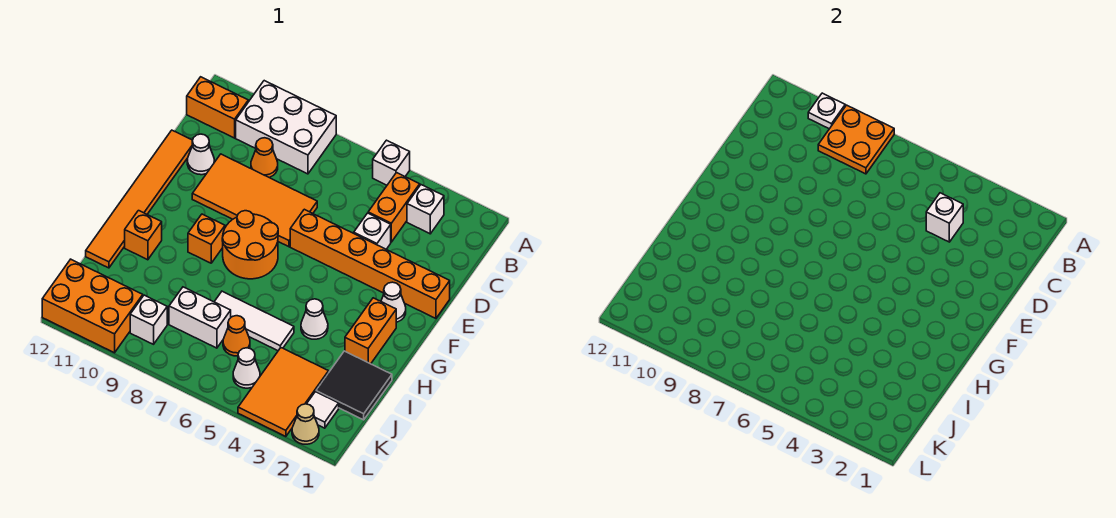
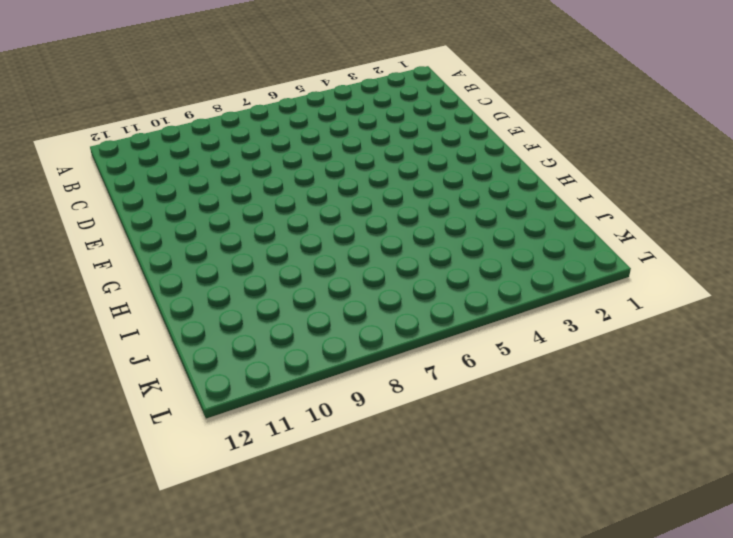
none -> white 1x1 brick [373,140,410,185]
none -> white 2x3 brick [236,81,336,174]
none -> white 1x1 brick [407,185,444,234]
none -> orange 1x2 brick [368,173,420,242]

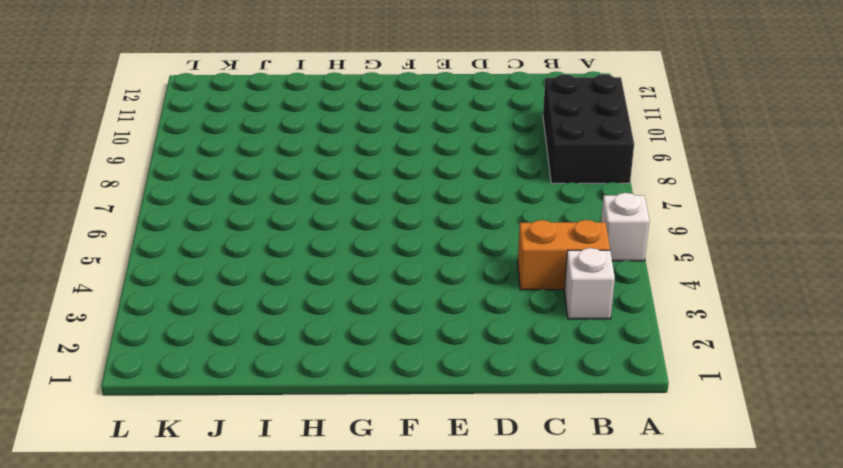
black 2x3 brick [543,74,634,184] -> white 2x3 brick [236,81,336,174]
none -> orange 1x2 brick [187,77,248,138]
none -> orange 1x1 cone [251,138,278,178]
none -> white 1x1 brick [354,213,391,249]
none -> orange 2x4 tile [192,154,317,247]

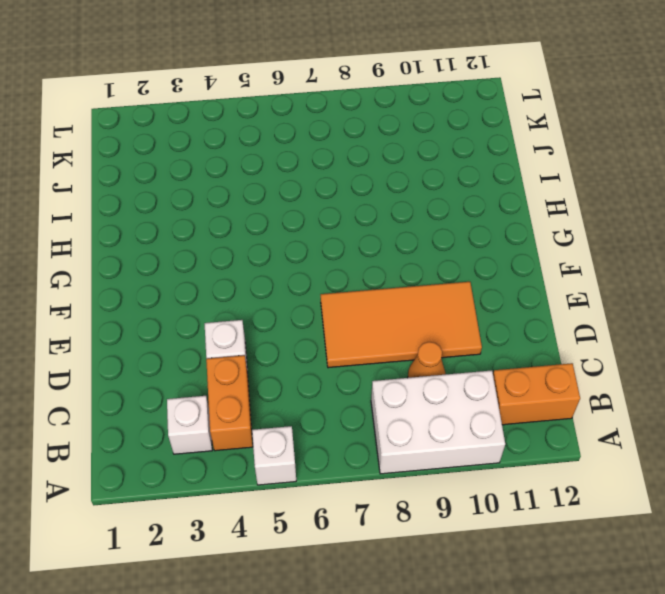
none -> white 1x1 cone [187,134,214,175]
none -> orange 1x6 tile [86,130,193,268]
none -> orange 1x6 brick [290,209,450,318]
none -> white 1x1 cone [381,282,406,322]

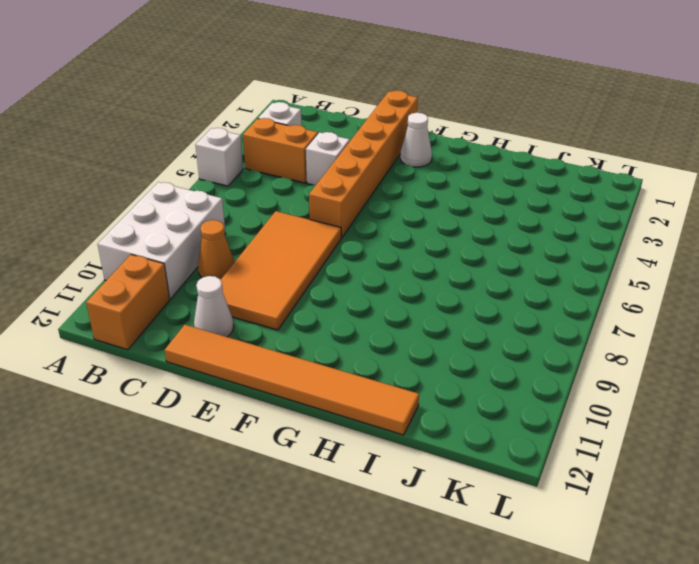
none -> orange 2x2 round brick [222,211,278,279]
none -> orange 1x2 brick [345,298,396,364]
none -> orange 1x1 brick [188,214,225,263]
none -> white 1x1 cone [301,299,328,339]

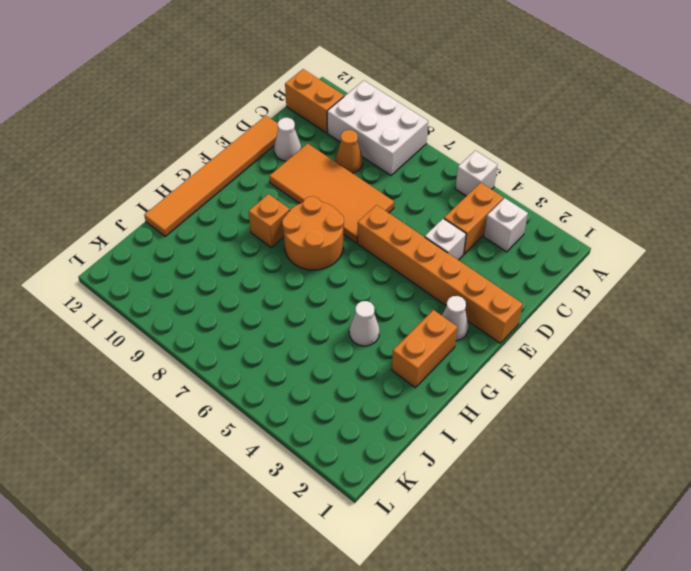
none -> orange 1x1 brick [125,211,162,260]
none -> black 2x2 tile [316,351,392,420]
none -> white 1x3 tile [214,291,294,351]
none -> orange 2x3 tile [238,348,329,437]

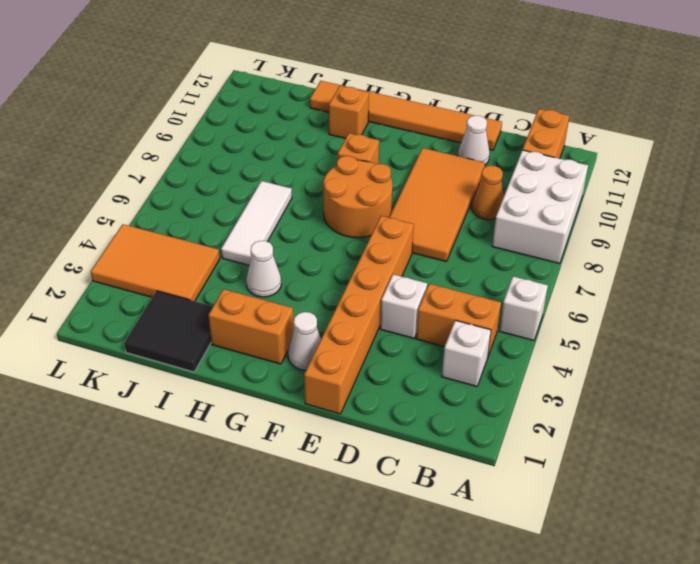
none -> orange 1x1 cone [223,316,250,356]
none -> white 1x2 brick [169,287,231,348]
none -> white 1x1 tile [307,392,339,428]
none -> white 1x1 cone [233,348,260,388]

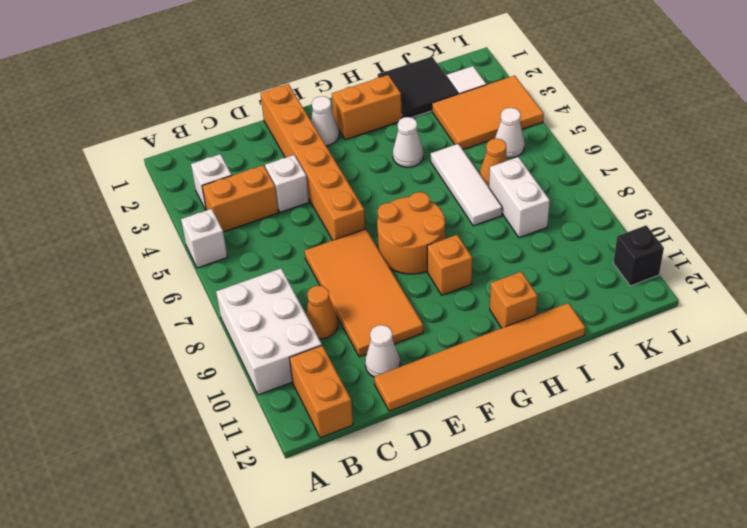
black 1x1 brick [613,225,664,286] -> orange 2x3 brick [42,259,143,353]
none -> white 1x1 brick [130,295,167,344]
none -> tan 1x1 cone [292,404,319,444]
none -> orange 2x2 plate [818,105,894,174]
none -> white 1x1 plate [808,93,845,129]

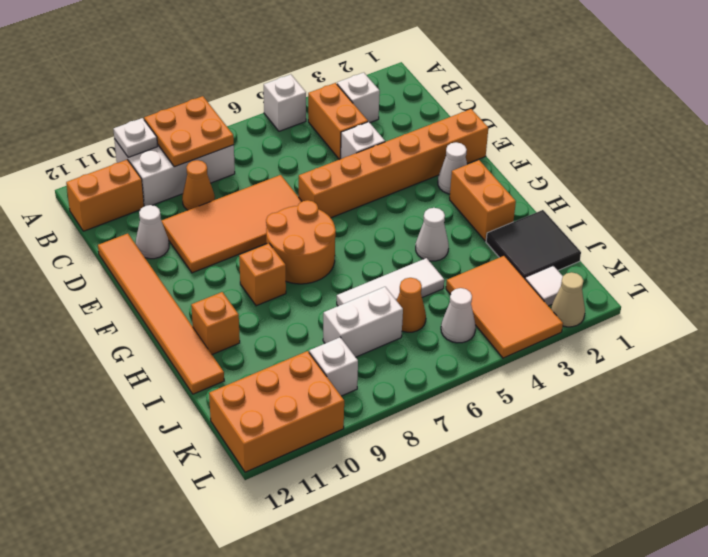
none -> white 1x1 brick [926,193,963,242]

